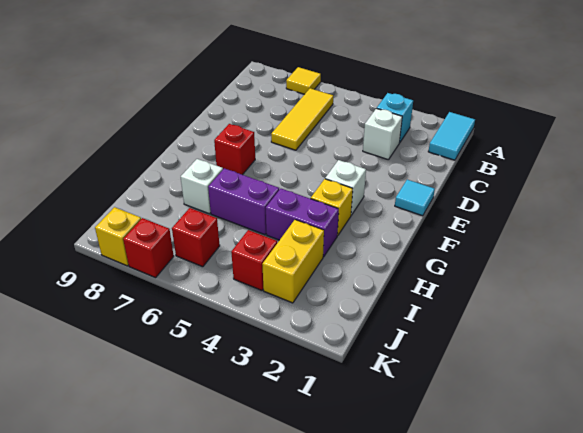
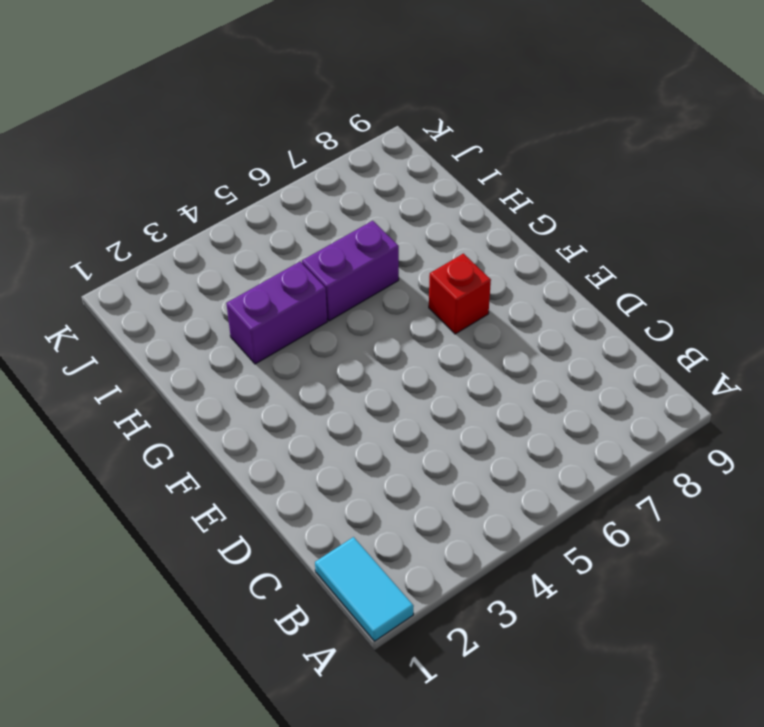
none -> yellow 1x1 tile [286,67,321,94]
none -> cyan 1x1 brick [377,93,413,143]
none -> yellow 1x3 tile [271,88,333,150]

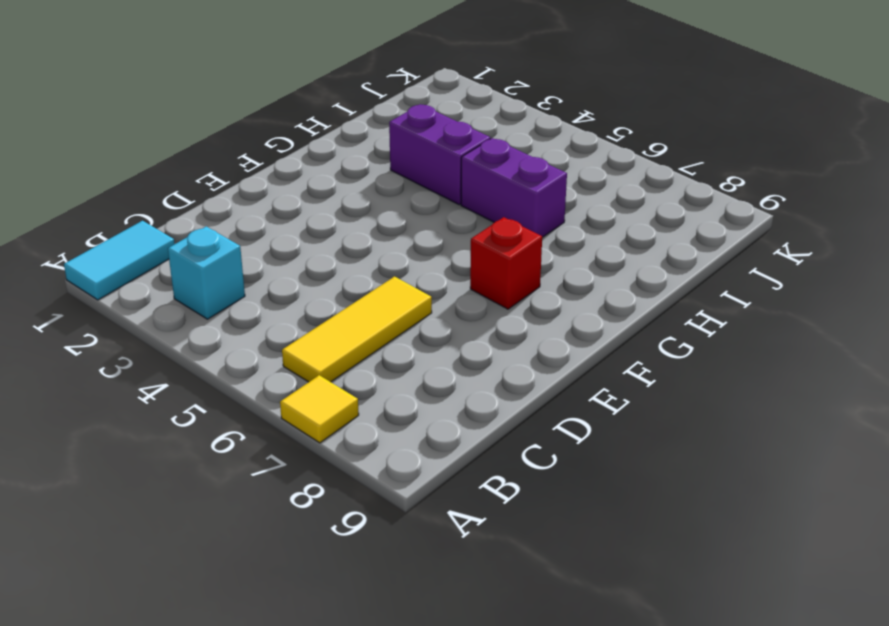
none -> white 1x1 brick [363,108,402,160]
none -> cyan 1x1 tile [395,180,435,216]
none -> white 1x1 brick [325,160,366,215]

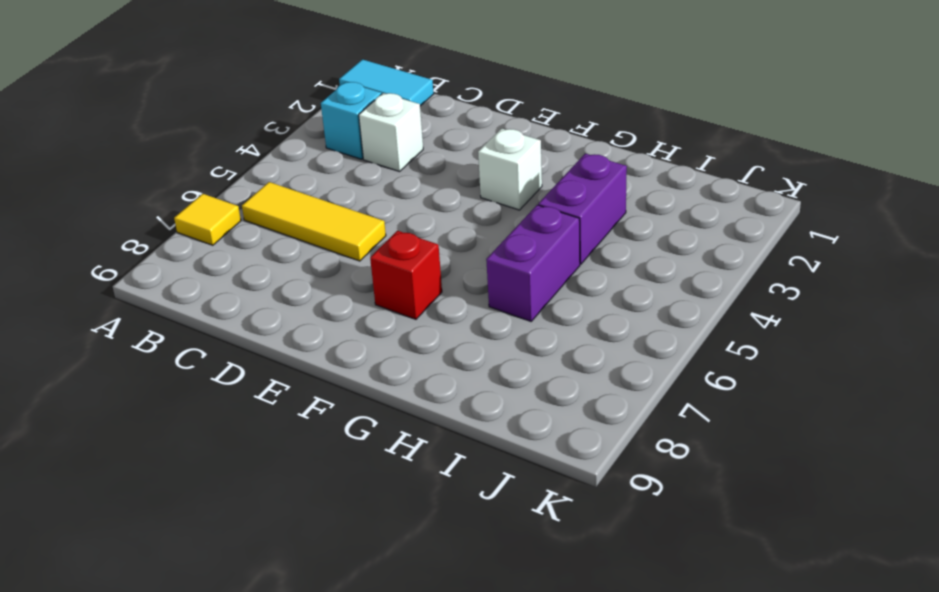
none -> cyan 1x1 tile [395,180,435,216]
none -> yellow 1x1 brick [311,179,353,235]
none -> white 1x1 brick [181,159,223,214]

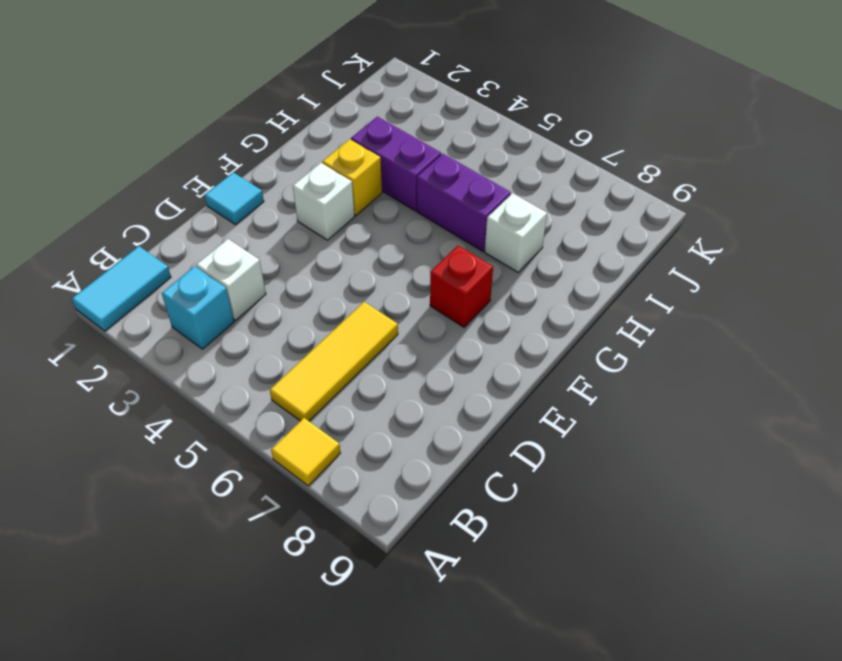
none -> yellow 1x2 brick [262,220,324,303]
none -> red 1x1 brick [231,230,277,290]
none -> red 1x1 brick [172,208,220,267]

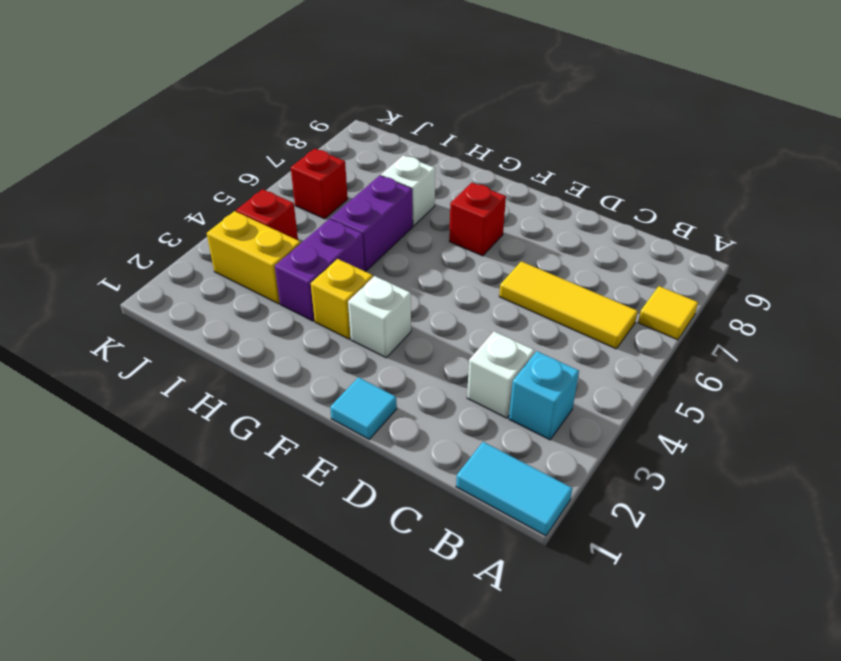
none -> red 1x1 brick [123,218,174,278]
none -> yellow 1x1 brick [95,207,141,266]

